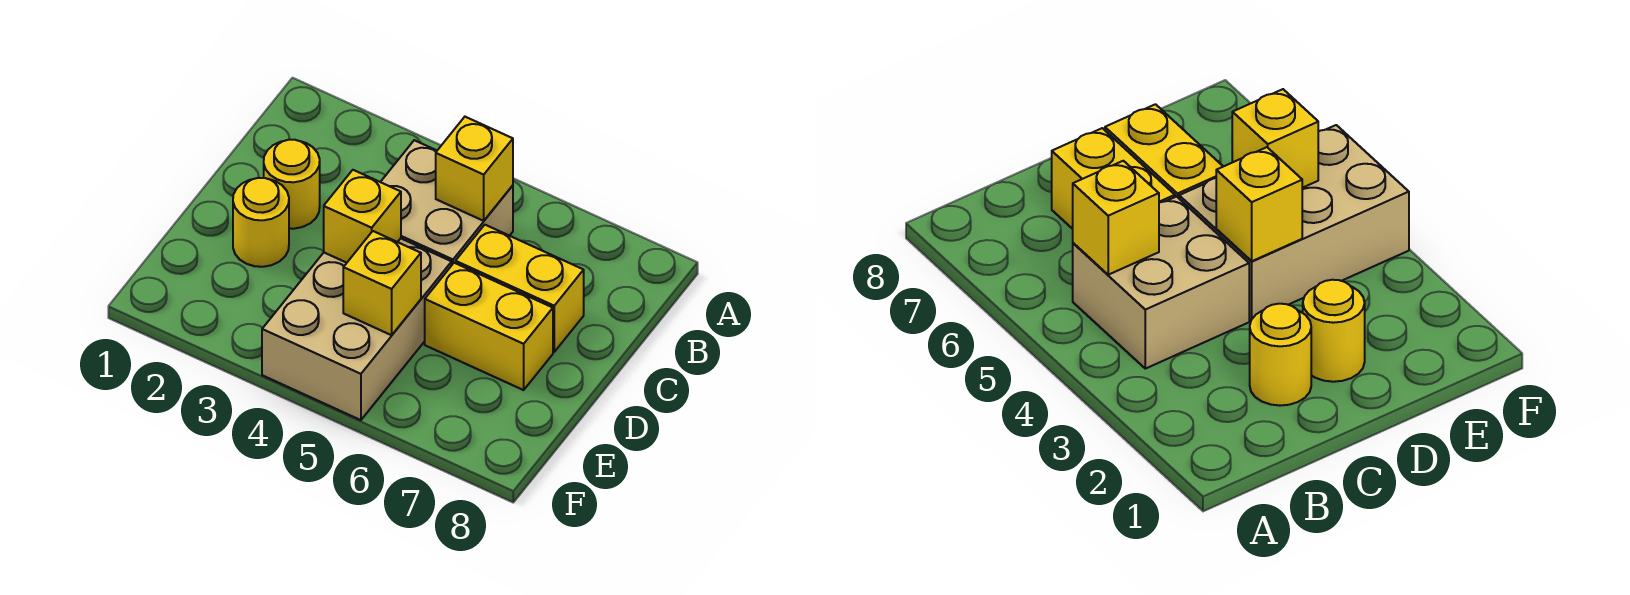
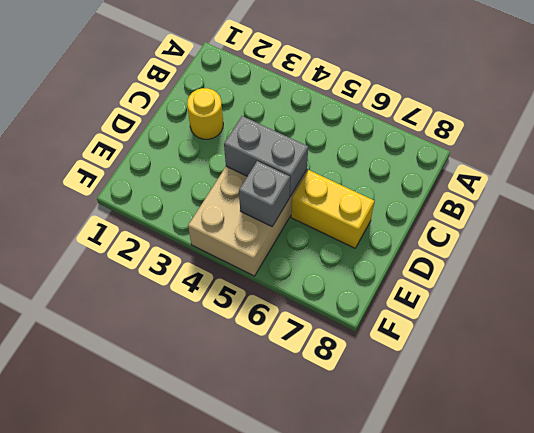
grey 1x2 brick [224,116,308,196] -> yellow 1x1 brick [324,170,401,263]
grey 1x1 brick [239,161,290,226] -> yellow 1x1 brick [343,231,421,335]
none -> tan 2x2 brick [381,140,513,264]
none -> yellow 1x2 brick [456,225,584,352]

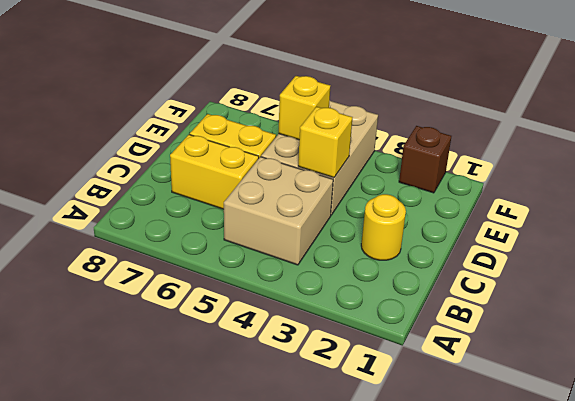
brown 1x1 brick [399,126,451,193] -> none
none -> yellow 1x1 round brick [233,178,289,267]
none -> yellow 1x1 brick [436,117,513,221]

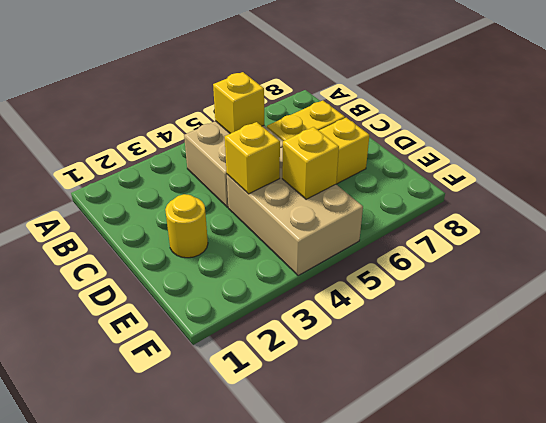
none -> yellow 1x1 round brick [264,140,320,229]

